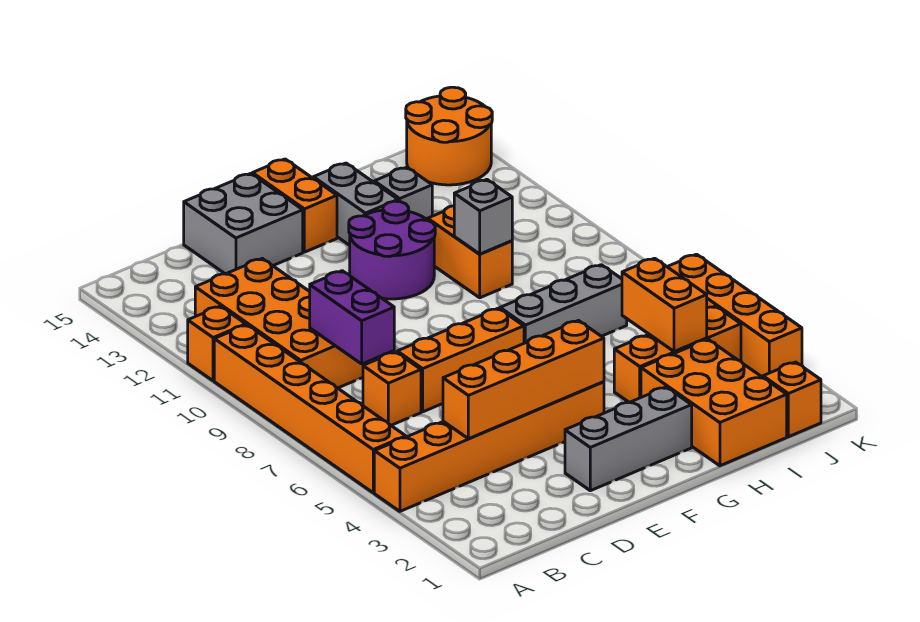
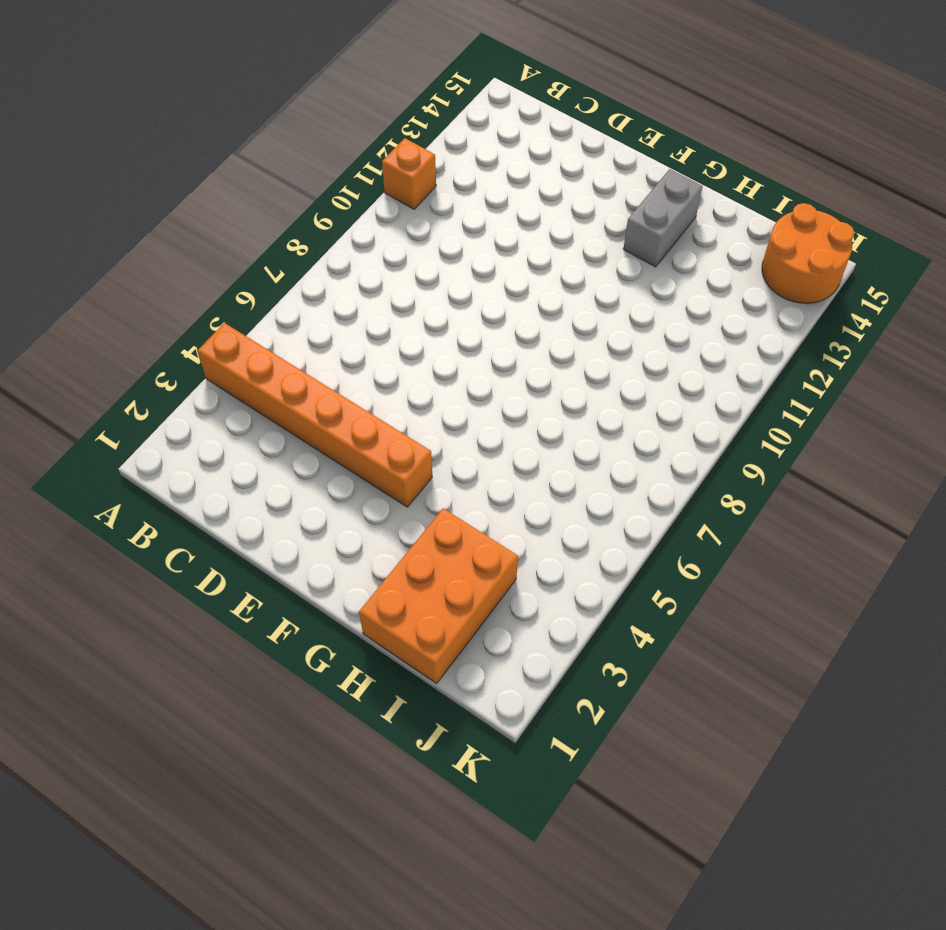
none -> orange 1x6 brick [214,325,406,493]
none -> orange 2x4 brick [195,259,368,388]
none -> orange 1x1 brick [363,352,421,425]

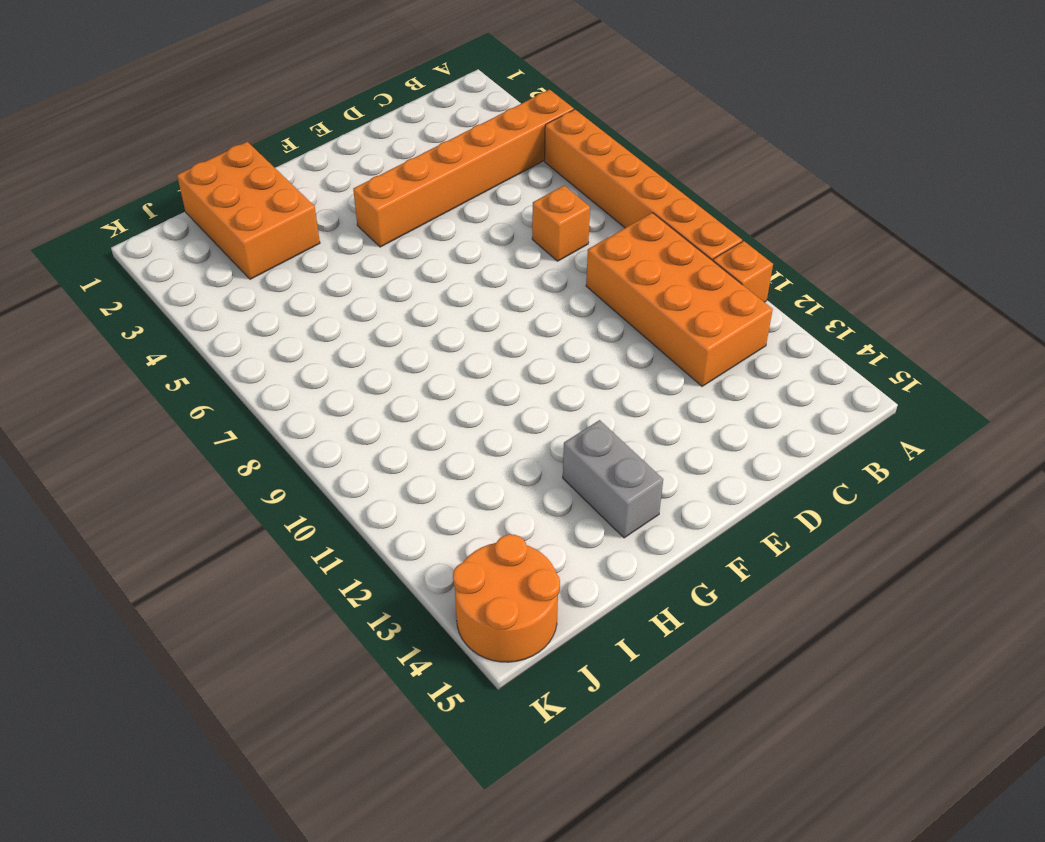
none -> orange 1x3 brick [397,308,524,412]
none -> grey 2x2 brick [184,173,303,274]
none -> grey 1x3 brick [565,387,692,491]

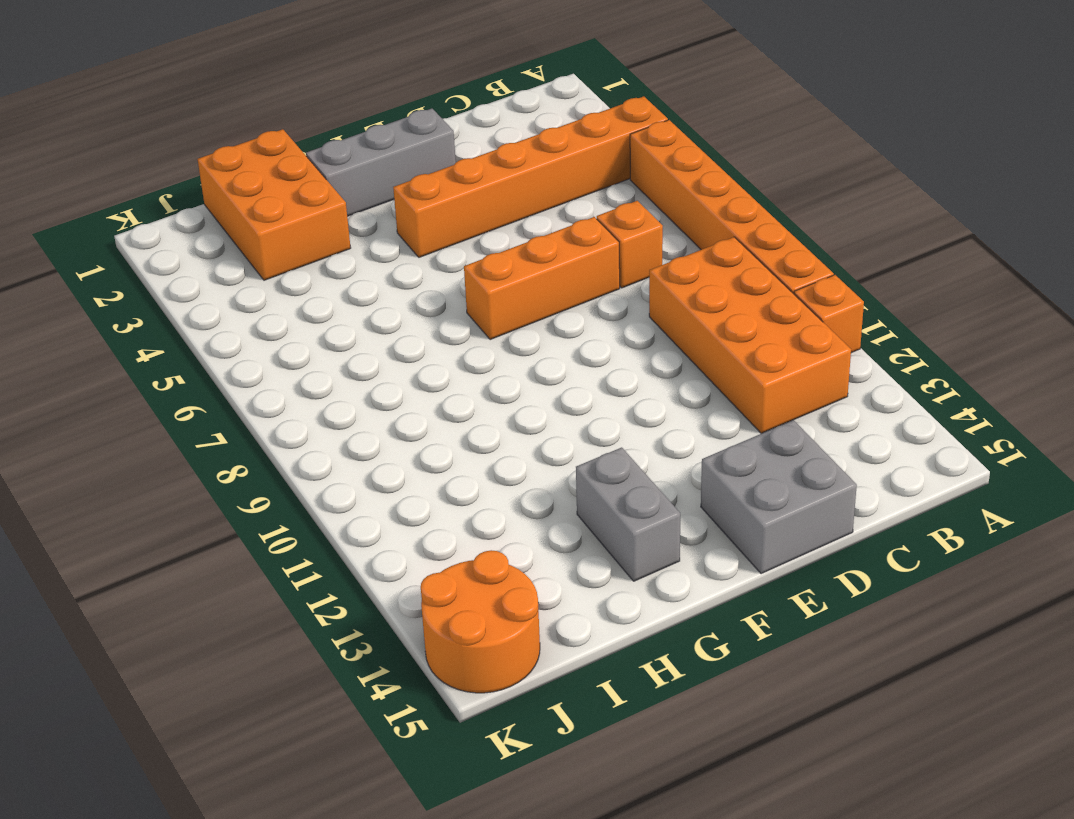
none -> purple 2x2 round brick [349,201,435,299]
none -> orange 1x2 brick [252,159,337,252]
none -> grey 1x3 brick [500,265,627,343]

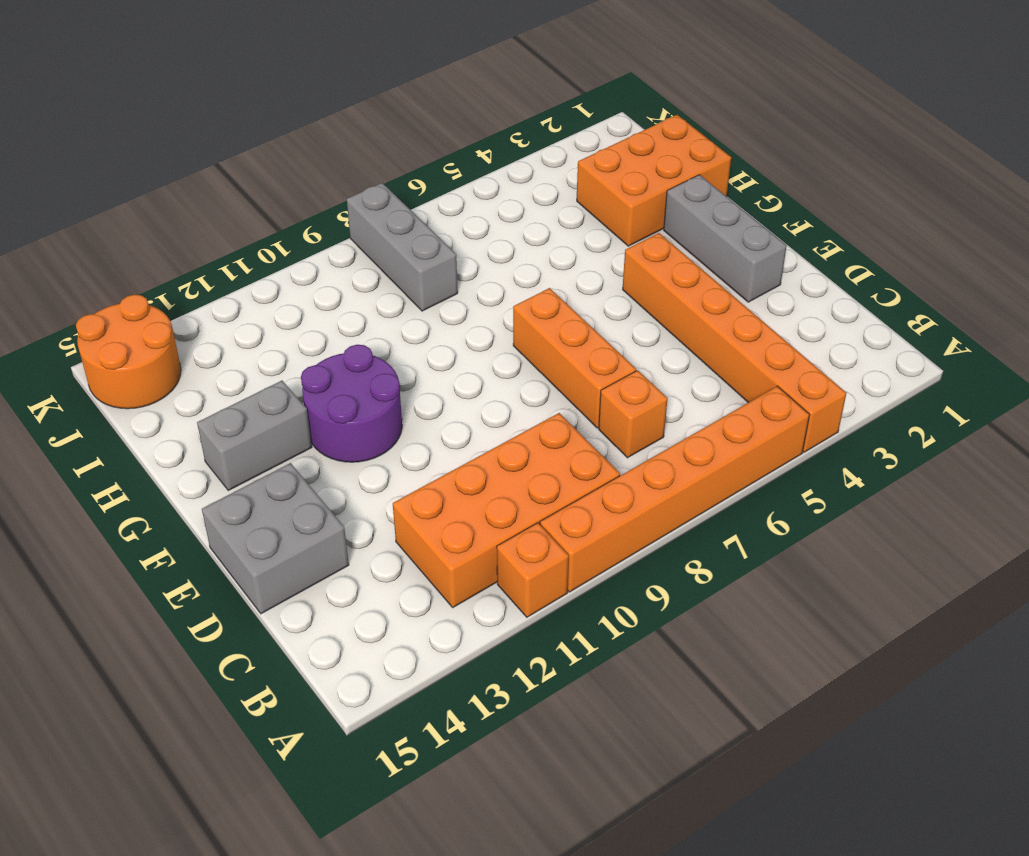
grey 1x3 brick [347,183,458,311] -> grey 1x3 brick moved to [500,265,627,343]
none -> orange 1x2 brick [252,159,337,252]
none -> orange 1x3 brick [614,306,741,403]
none -> orange 1x2 brick [428,206,512,298]

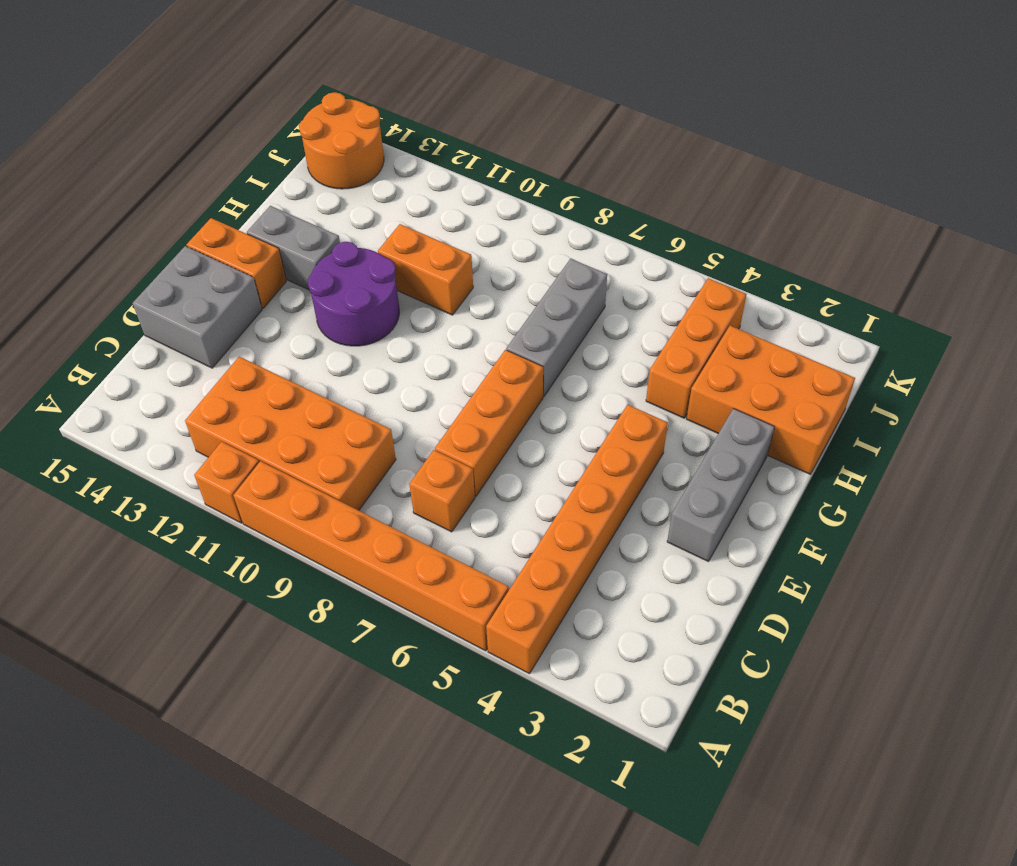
none -> grey 1x1 brick [374,167,432,220]
none -> orange 1x1 brick [763,362,821,437]
none -> orange 1x4 brick [667,254,802,377]

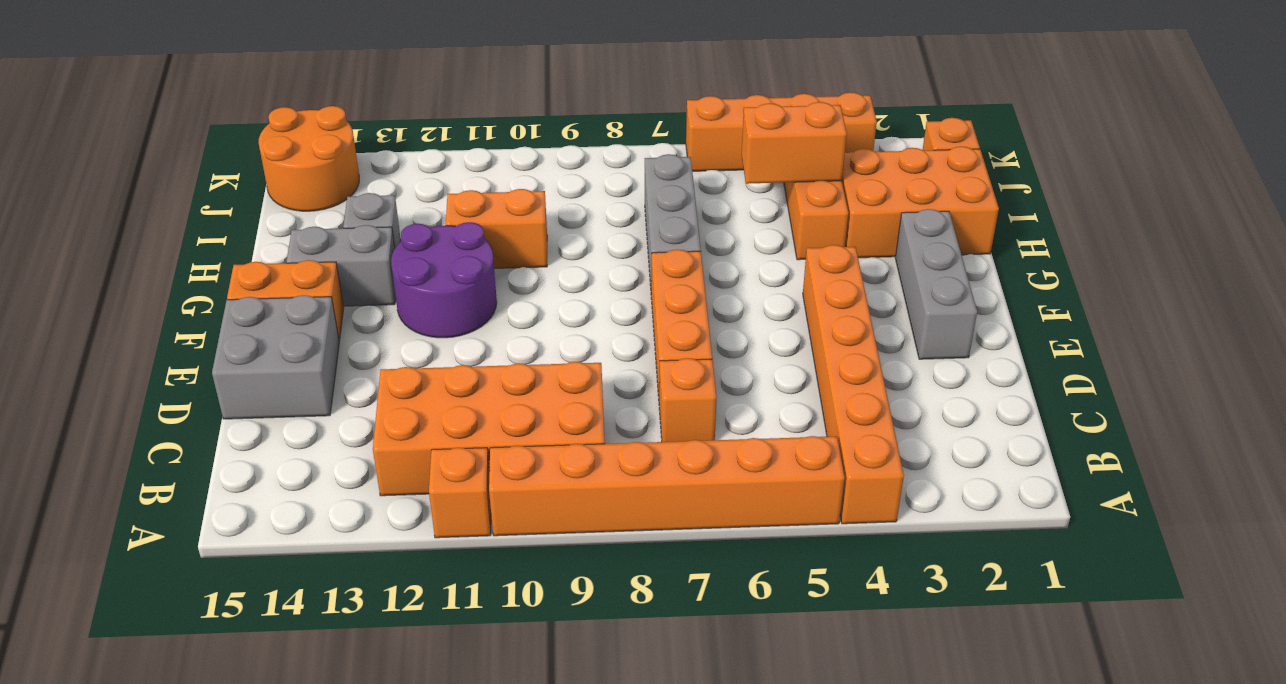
none -> orange 1x4 brick [443,321,604,439]
none -> purple 1x2 brick [310,271,394,364]
none -> grey 1x1 brick [454,180,512,254]

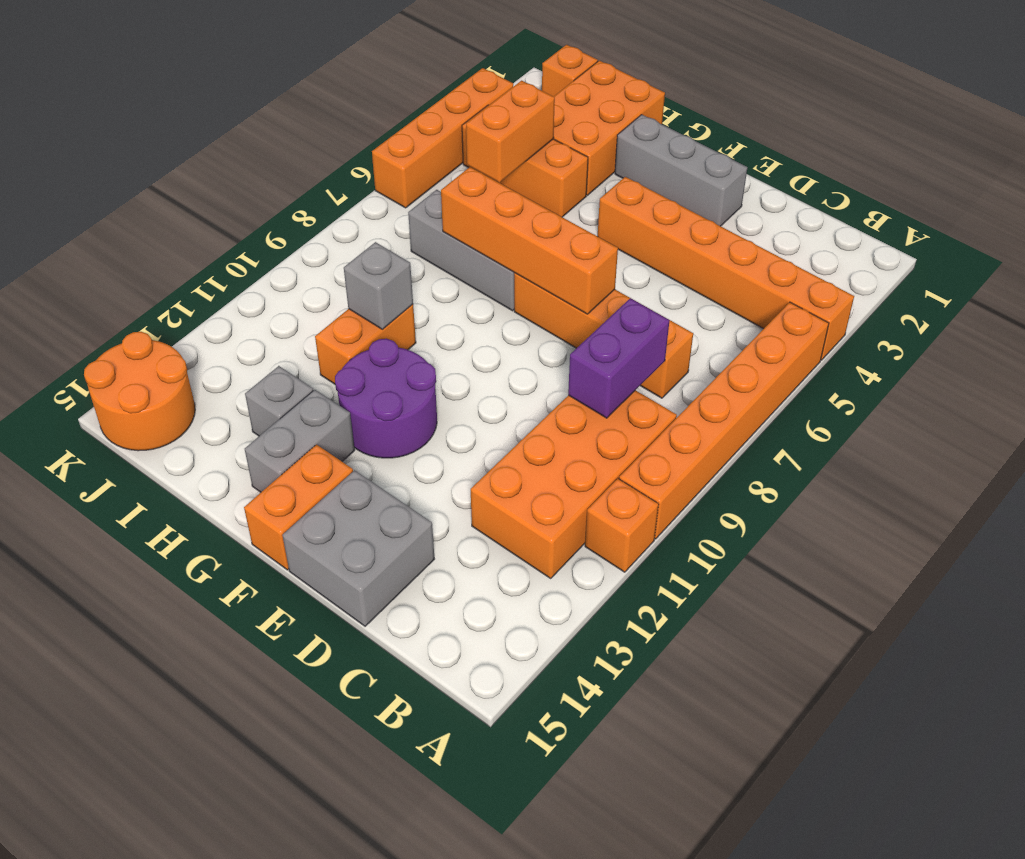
orange 1x4 brick [441,167,618,314] -> orange 1x4 brick moved to [443,321,604,439]

